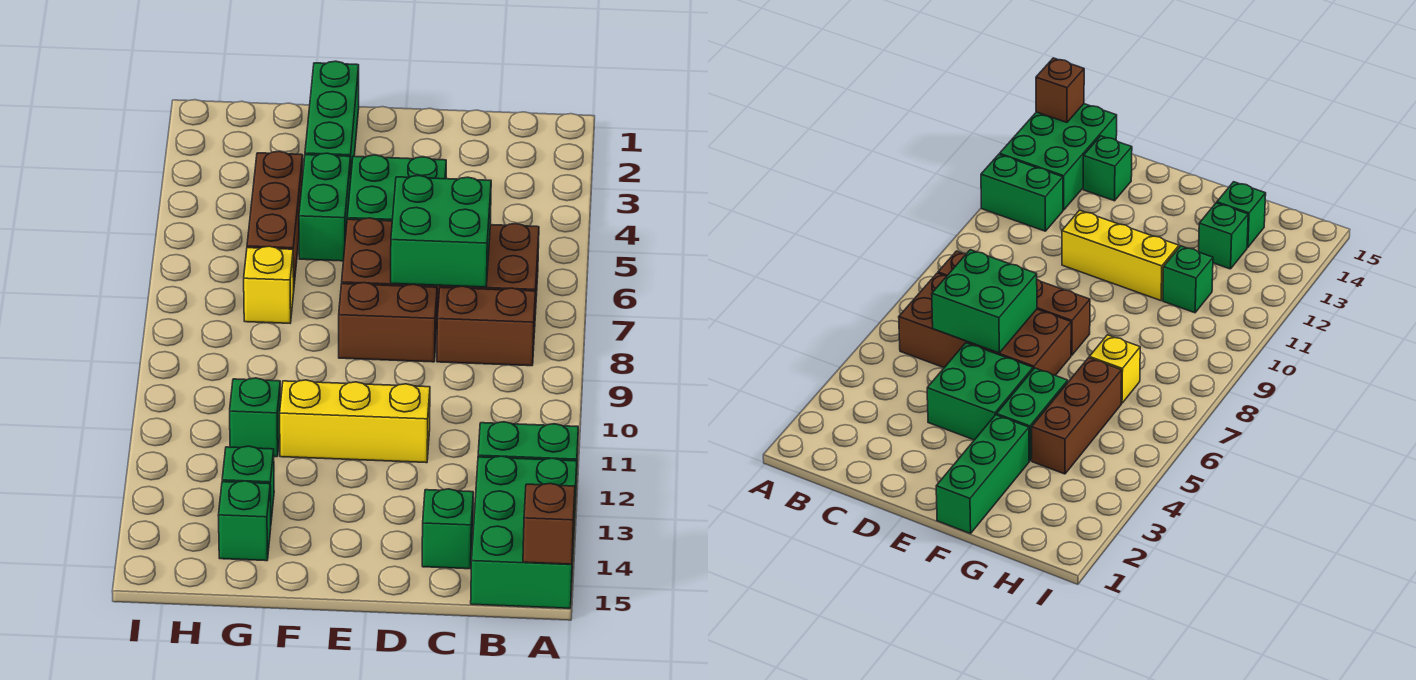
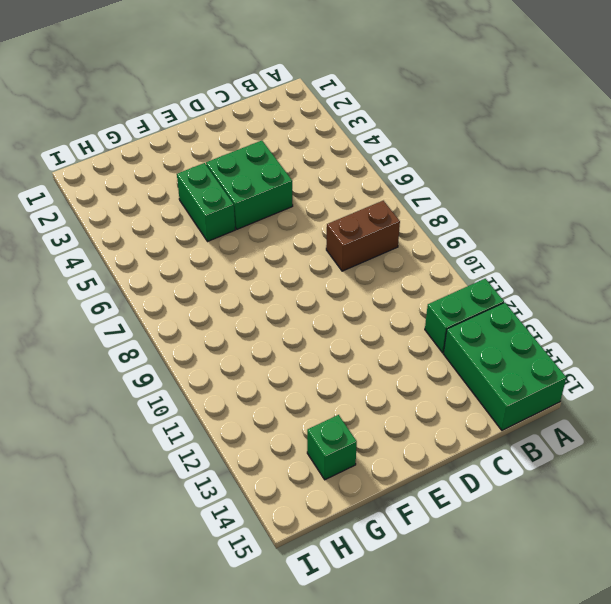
none -> brown 2x4 brick [342,218,539,332]
none -> green 1x1 brick [422,489,473,569]
none -> brown 1x2 brick [339,282,437,362]

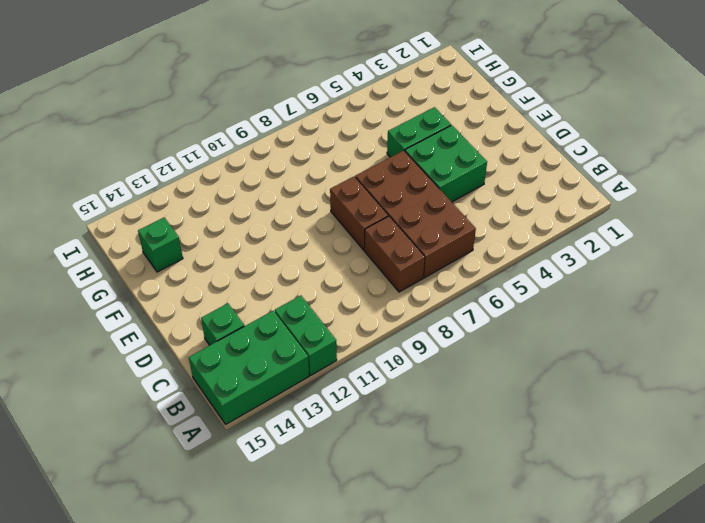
none -> yellow 1x3 brick [280,380,430,463]
none -> green 1x3 brick [305,61,359,171]
none -> brown 1x3 brick [247,151,303,284]

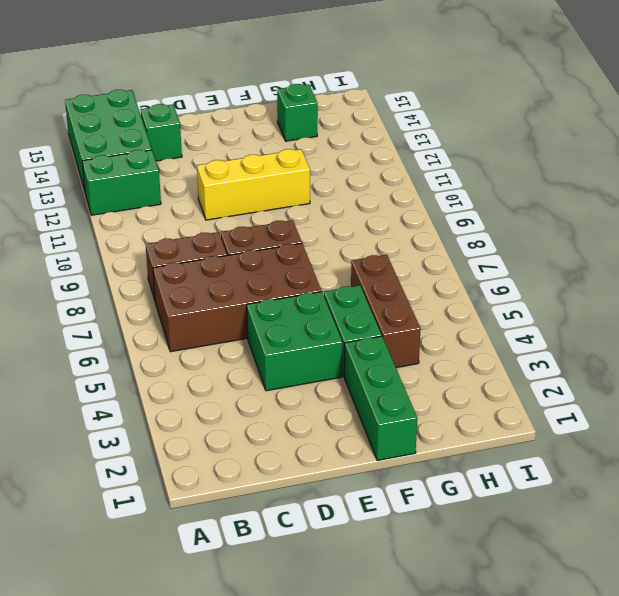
none -> yellow 1x1 brick [244,246,294,323]
none -> green 1x1 brick [230,378,281,457]
none -> green 1x1 brick [222,446,274,520]

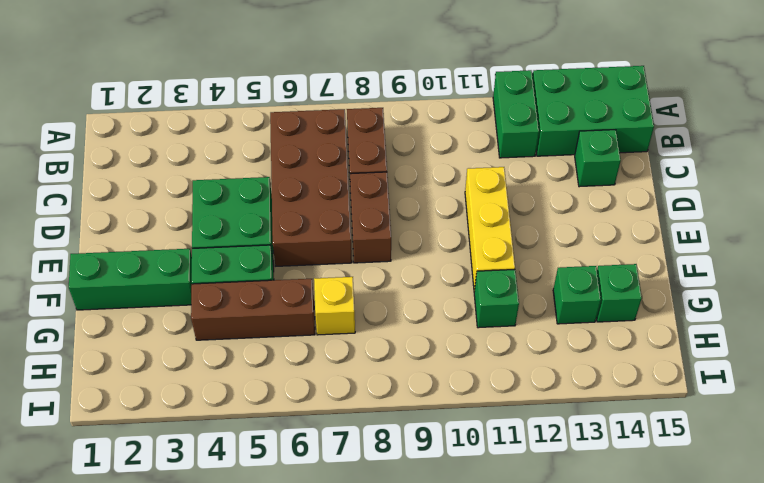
none -> brown 1x1 brick [523,483,575,564]
none -> green 2x2 brick [391,176,491,287]

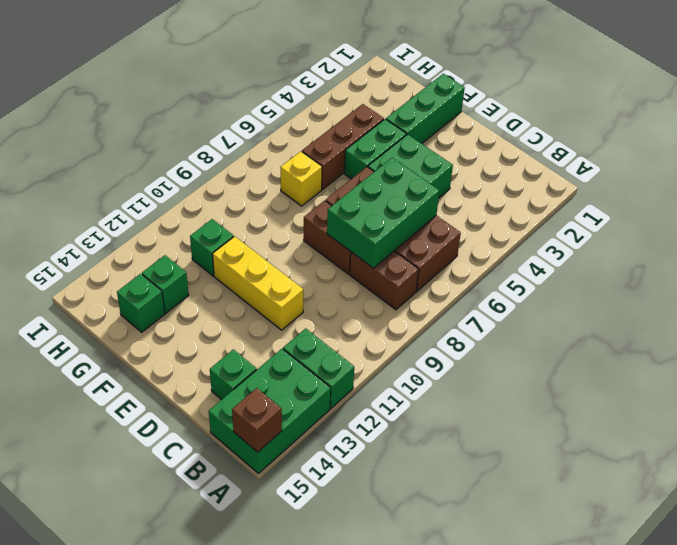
green 2x3 brick [327,158,439,268] -> green 2x2 brick [391,176,491,287]

